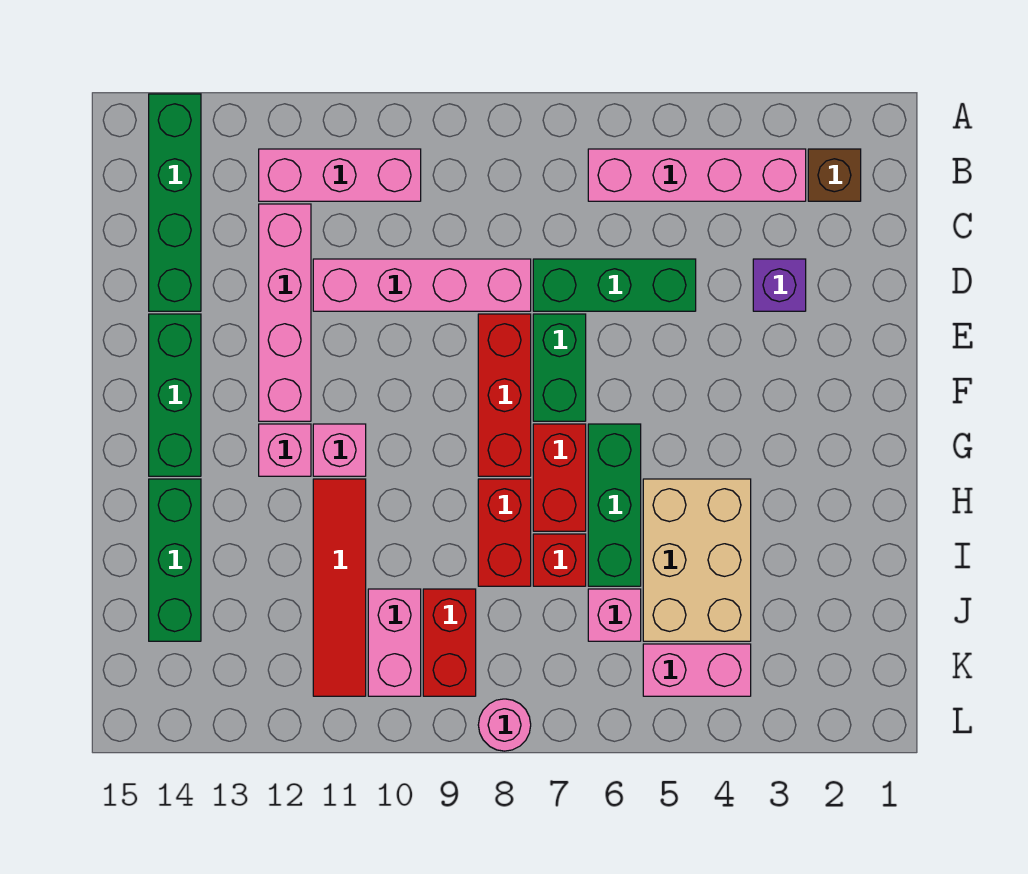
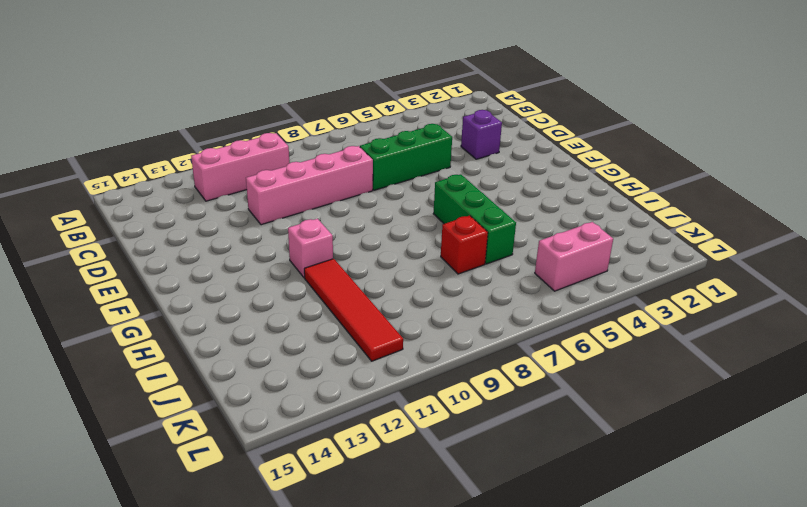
none -> green 1x4 brick [149,94,201,311]
none -> brown 1x1 brick [808,149,861,201]
none -> pink 1x4 brick [588,149,806,201]

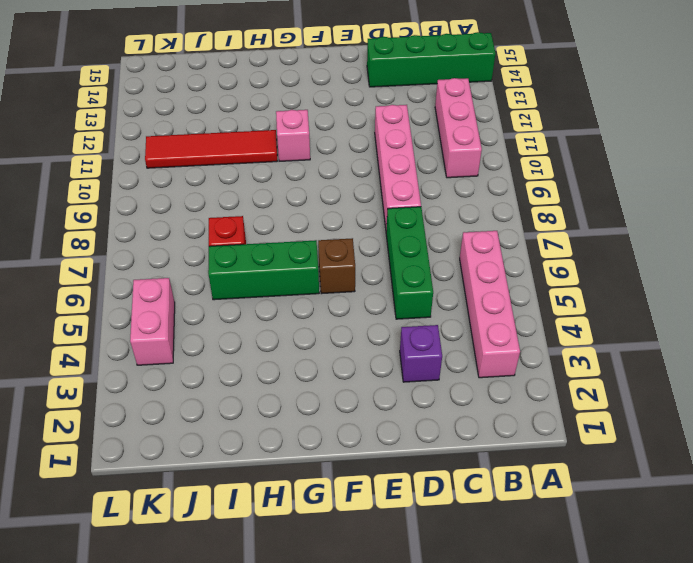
brown 1x1 brick [318,238,355,294] -> brown 1x1 brick moved to [808,149,861,201]
none -> pink 1x4 brick [259,204,311,421]
none -> green 1x2 brick [533,314,586,421]
none -> red 1x3 brick [478,314,531,476]

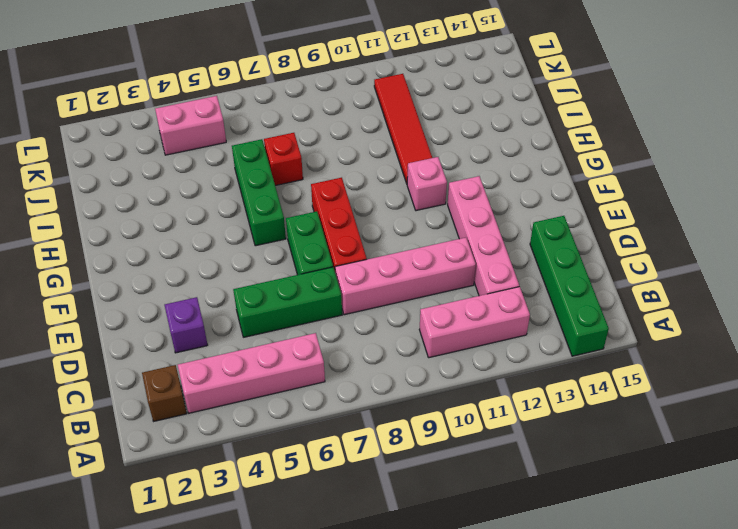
none -> green 1x3 brick [149,314,201,476]
none -> red 1x2 brick [533,424,586,531]
none -> pink 1x1 brick [259,424,311,476]

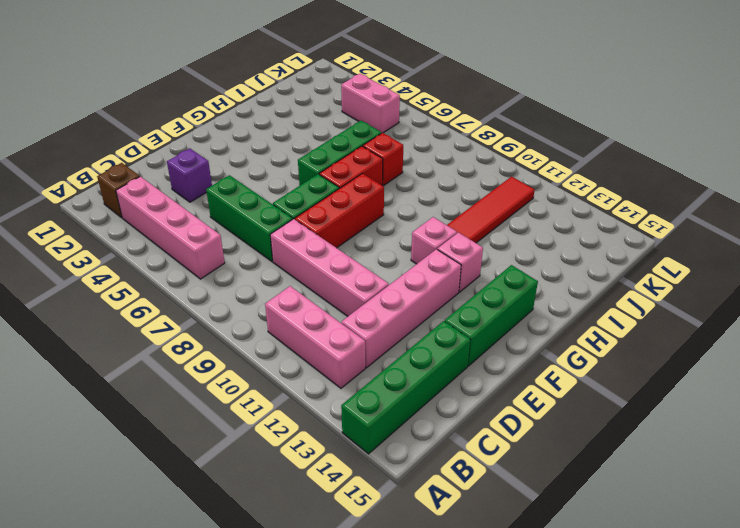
none -> tan 2x3 brick [643,479,751,641]
none -> red 1x2 brick [478,479,531,586]
none -> green 1x3 brick [149,479,201,641]

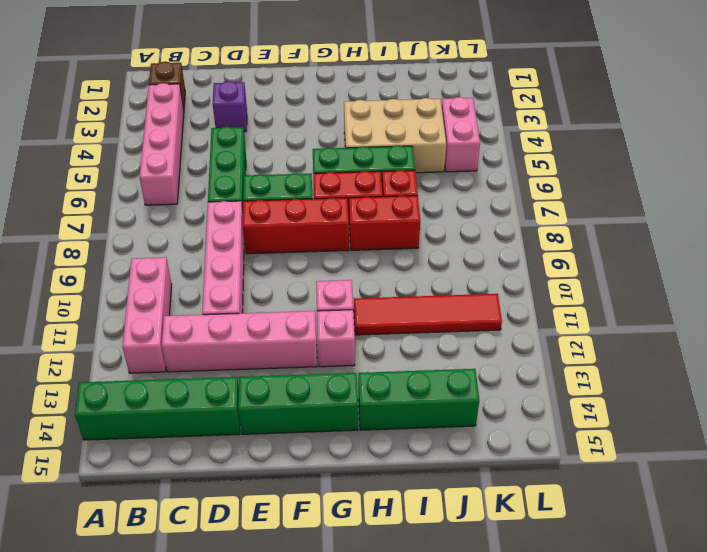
none -> pink 1x1 brick [588,589,641,641]
none -> red 1x2 brick [423,589,476,696]
none -> pink 1x2 brick [368,589,421,696]

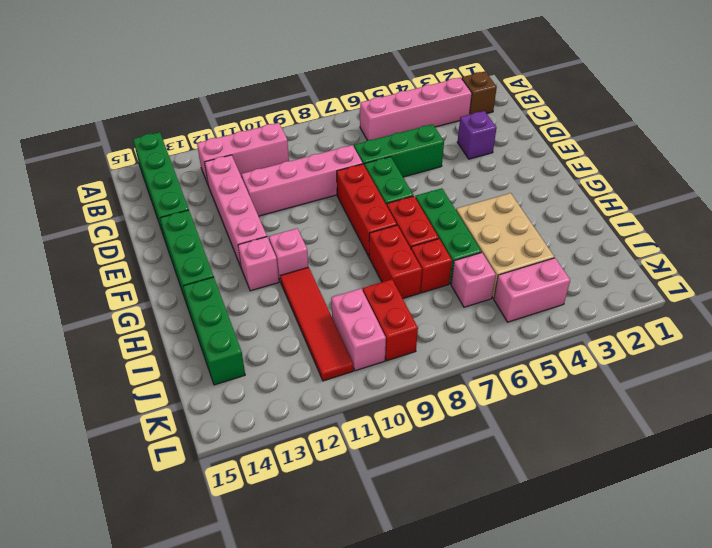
none -> pink 1x1 round brick [478,699,531,751]

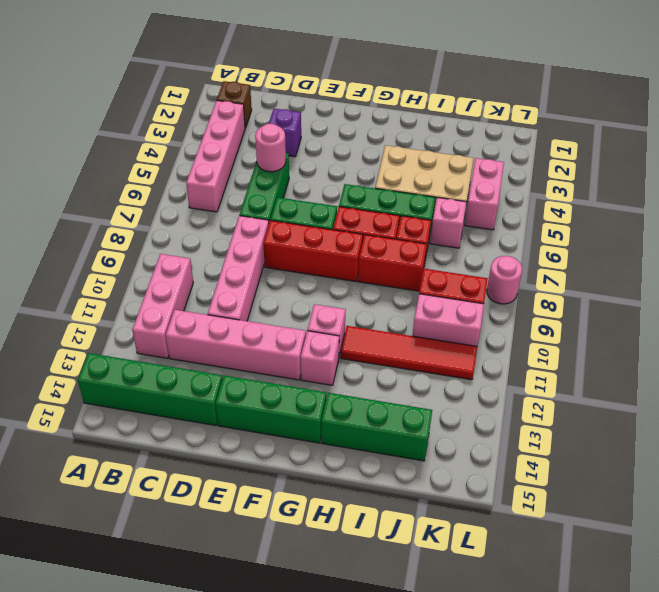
pink 1x1 round brick [255,124,286,172] -> none

